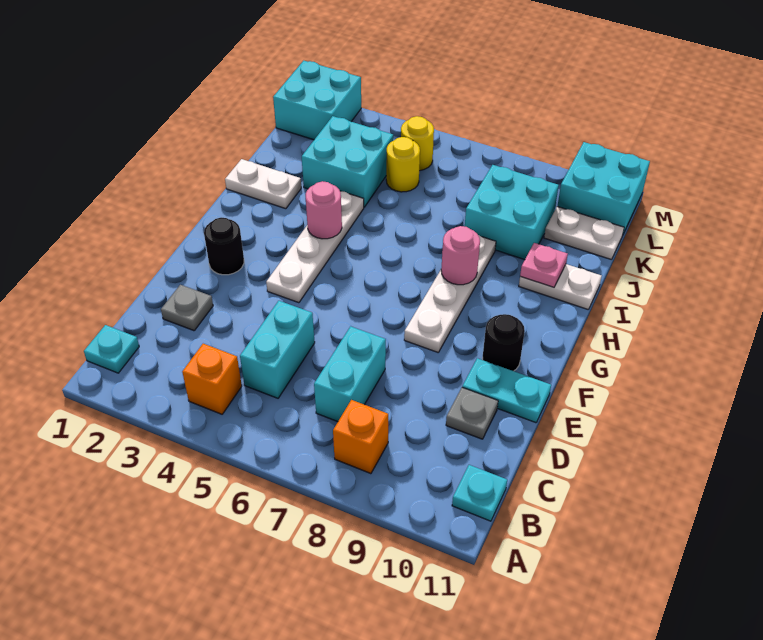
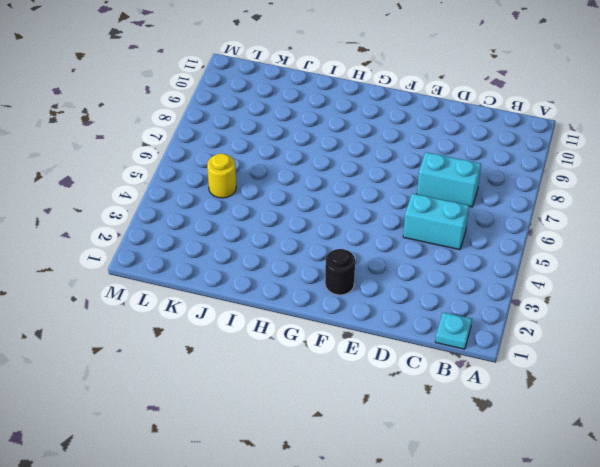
none -> orange 1x1 brick [182,344,242,414]
none -> orange 1x1 brick [333,400,388,474]
none -> cyan 1x1 plate [452,465,507,521]

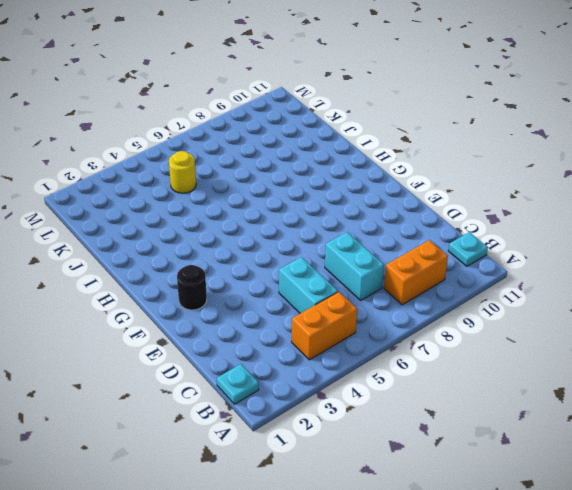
orange 1x2 brick [292,292,357,360] -> orange 1x1 brick [182,344,242,414]
orange 1x2 brick [384,240,448,305] -> orange 1x1 brick [333,400,388,474]
none -> grey 1x1 plate [161,285,213,331]
none -> grey 1x1 plate [446,388,498,439]
none -> cyan 1x2 plate [462,358,551,423]

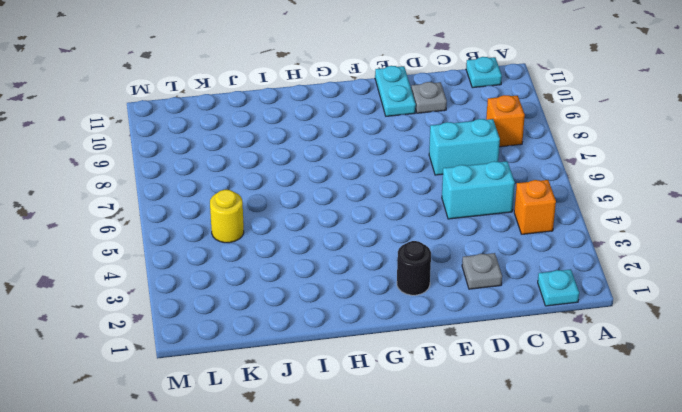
none -> white 1x4 plate [266,191,364,303]
none -> white 1x4 plate [404,235,496,352]
none -> black 1x1 round brick [483,314,525,371]

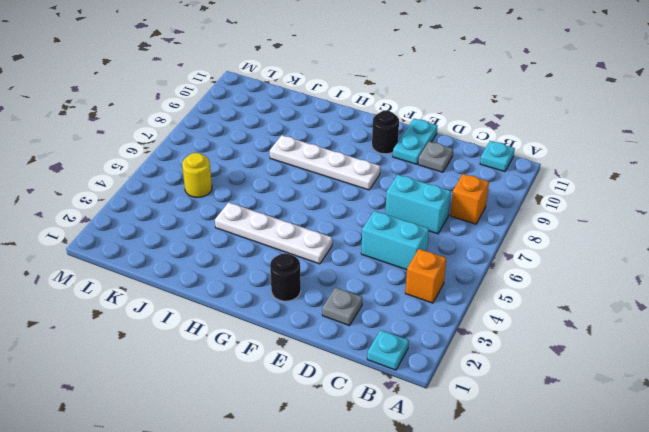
none -> white 1x2 plate [225,159,301,209]
none -> white 1x2 plate [519,264,602,309]
none -> cyan 2x2 brick [302,116,393,207]

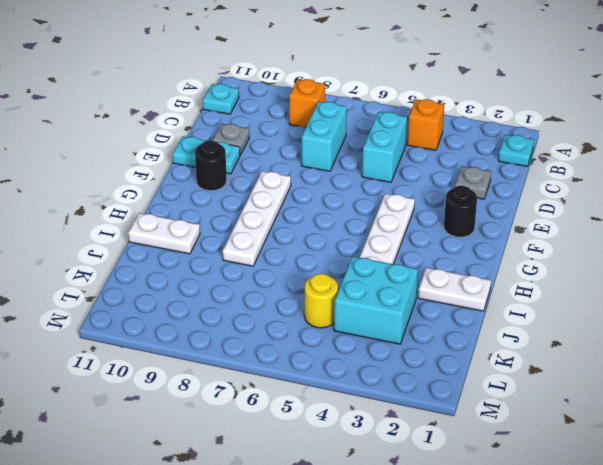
none -> cyan 2x2 brick [465,165,559,260]
none -> white 1x2 plate [544,207,624,260]
none -> cyan 2x2 brick [273,61,361,140]

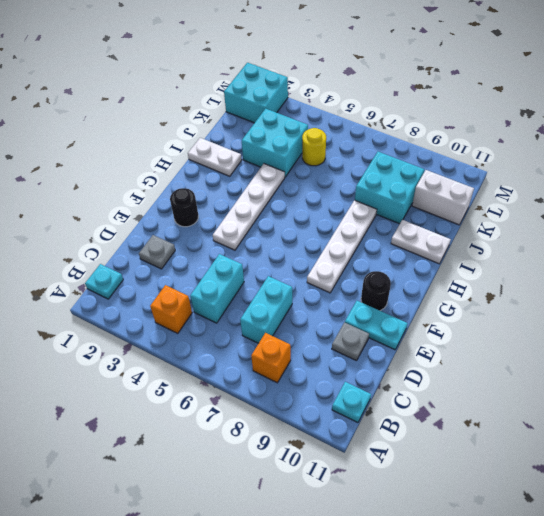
white 1x2 brick [412,170,474,225] -> white 1x2 plate [544,207,624,260]
none -> yellow 1x1 round brick [401,116,434,171]
none -> cyan 2x2 brick [557,142,650,236]
none -> pink 1x1 round brick [306,181,342,239]

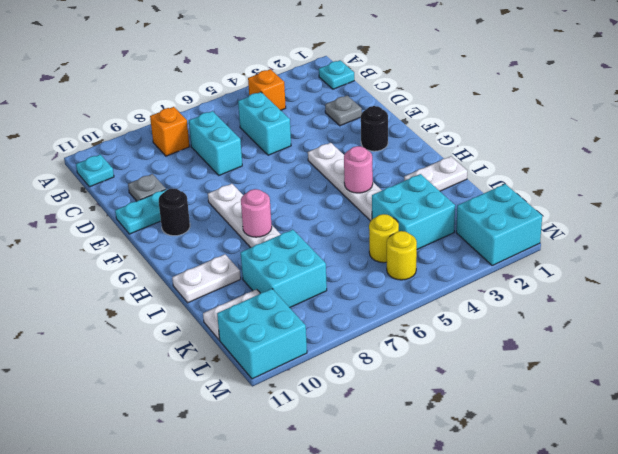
none -> pink 1x1 plate [520,243,568,287]

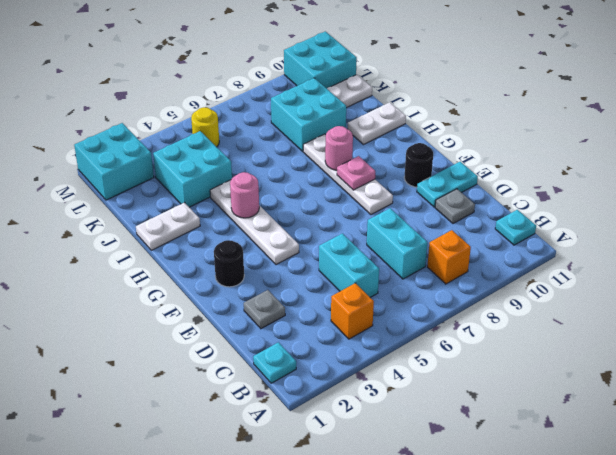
pink 1x1 plate [337,156,375,190] -> pink 1x1 plate moved to [520,243,568,287]
none -> yellow 1x1 round brick [386,137,420,192]

